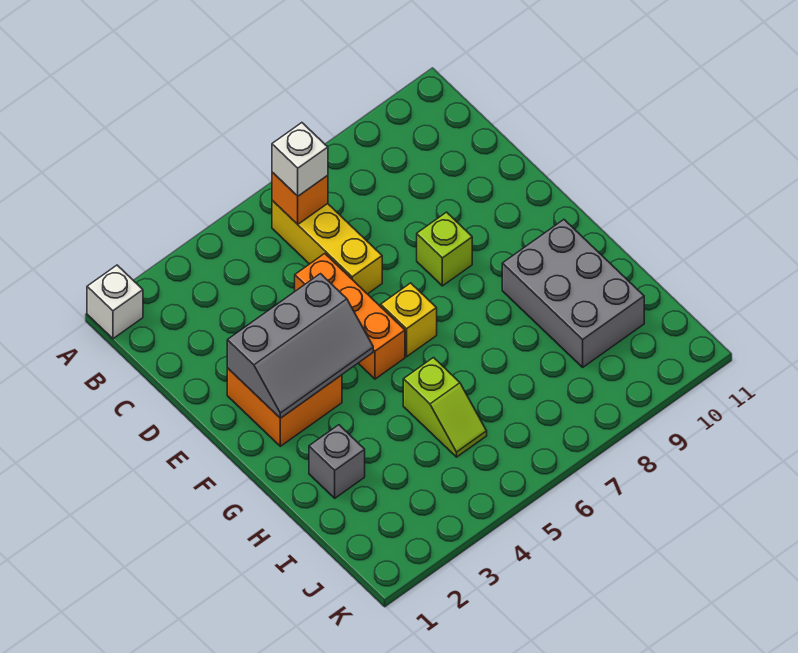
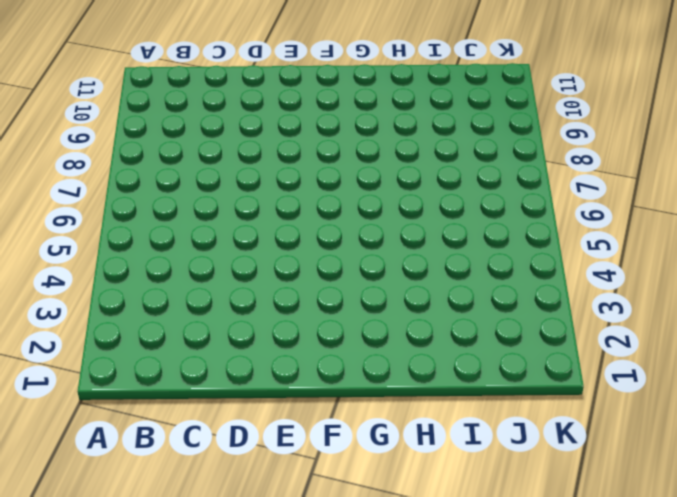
none -> white 1x1 brick [87,265,143,339]
none -> yellow 1x3 brick [272,200,382,294]
none -> orange 1x3 brick [295,254,405,379]

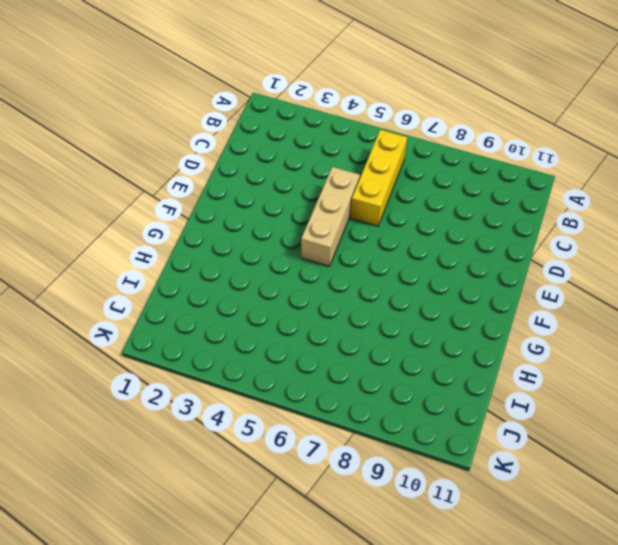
tan 1x3 brick [301,167,360,266] -> orange 1x3 brick [295,254,405,379]
none -> white 1x1 brick [87,265,143,339]
none -> orange 2x2 brick [227,368,342,446]
none -> lime 1x1 brick [417,212,472,286]

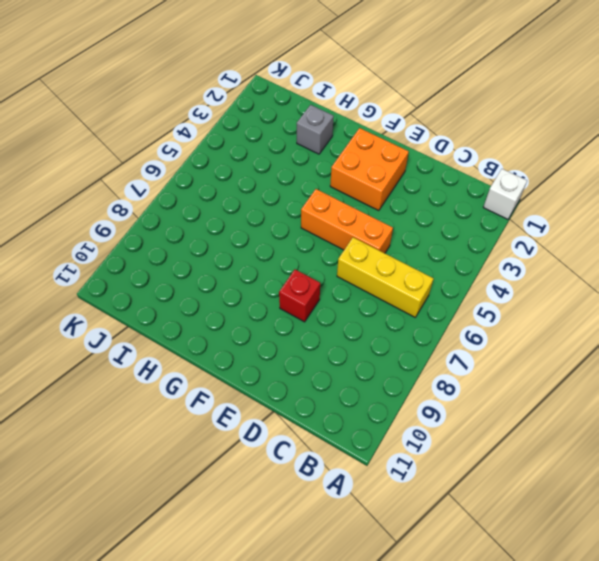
red 1x1 brick [279,269,320,322] -> lime 1x1 brick [417,212,472,286]
none -> yellow 1x1 brick [381,283,437,357]
none -> grey 2x3 brick [502,220,644,367]
none -> lime 1x2 slope [403,358,487,457]

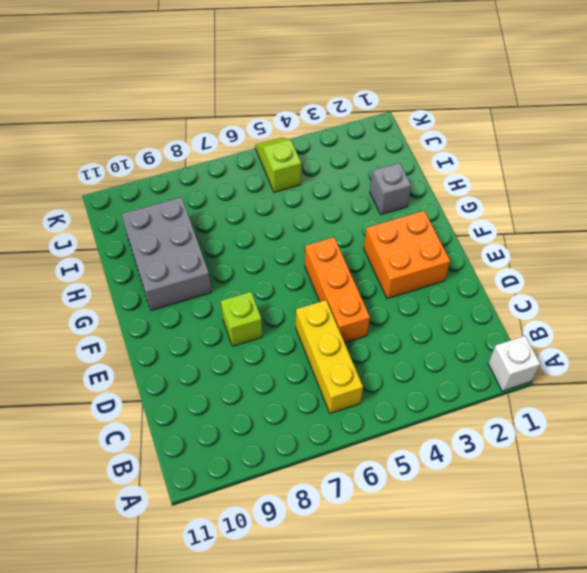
lime 1x2 slope [255,138,301,192] -> lime 1x2 slope moved to [403,358,487,457]
none -> yellow 1x1 brick [381,283,437,357]
none -> orange 1x1 brick [272,172,328,224]
none -> grey 2x3 slope [227,274,373,418]

